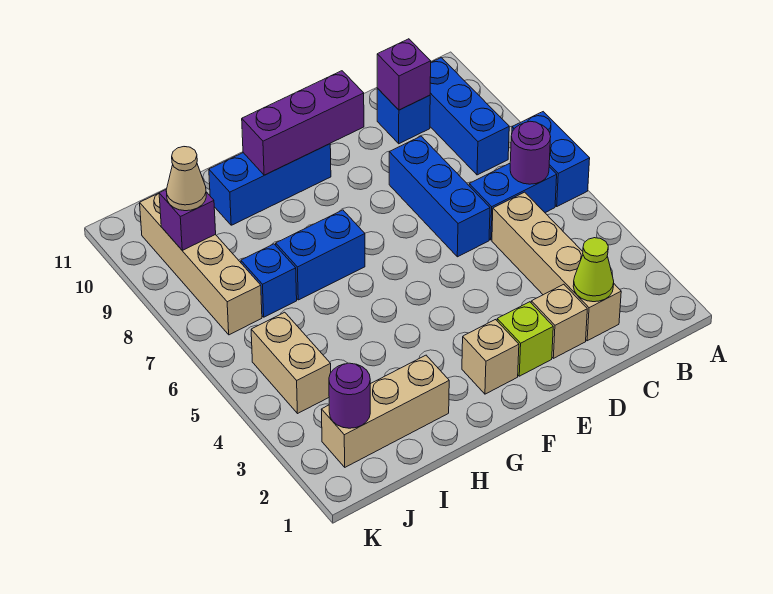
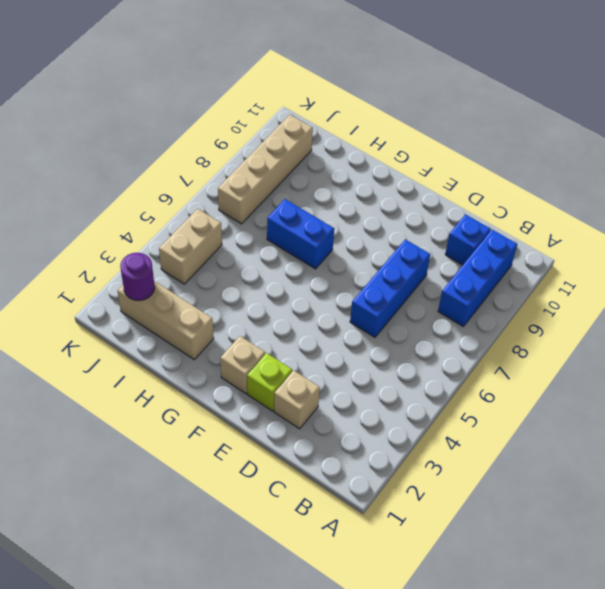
none -> blue 1x2 brick [512,112,590,206]
none -> blue 1x2 brick [469,164,557,240]
none -> tan 1x4 brick [492,192,621,341]

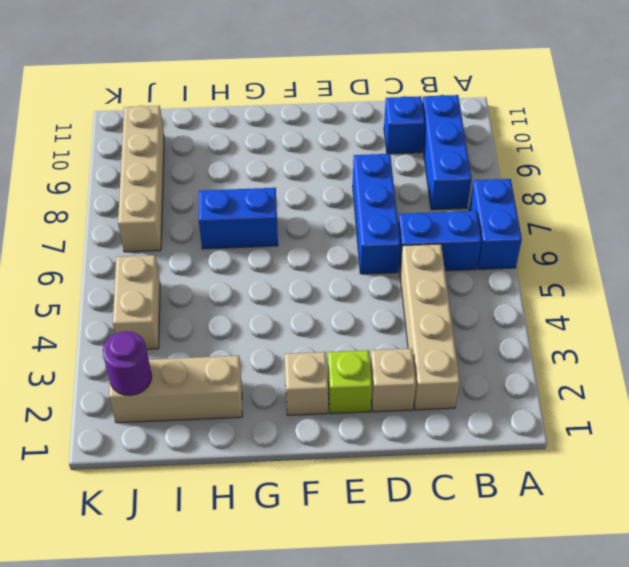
none -> blue 1x3 brick [209,144,331,225]
none -> blue 1x1 brick [241,244,297,317]
none -> purple 1x1 round brick [510,121,551,184]

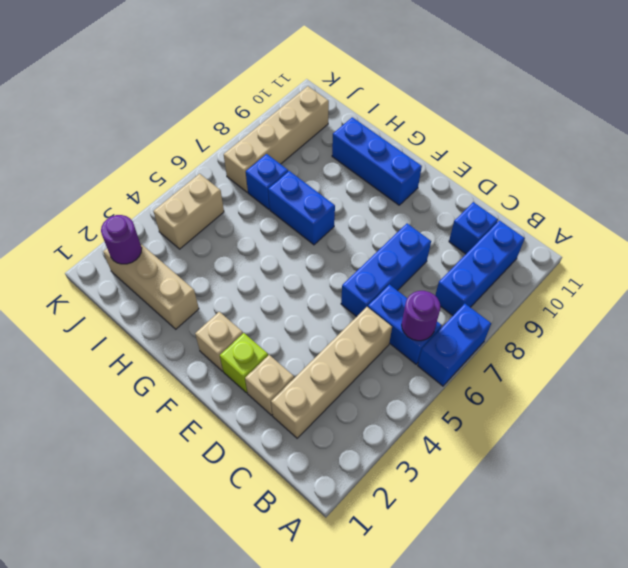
none -> lime 1x1 cone [573,238,614,302]
none -> purple 1x1 brick [377,39,431,110]
none -> purple 1x3 brick [242,71,364,175]

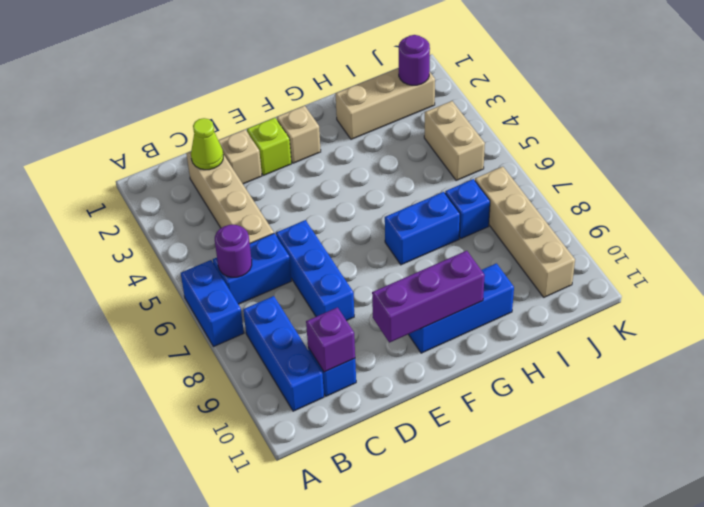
none -> purple 1x1 brick [159,190,216,250]
none -> tan 1x1 cone [166,147,206,211]

